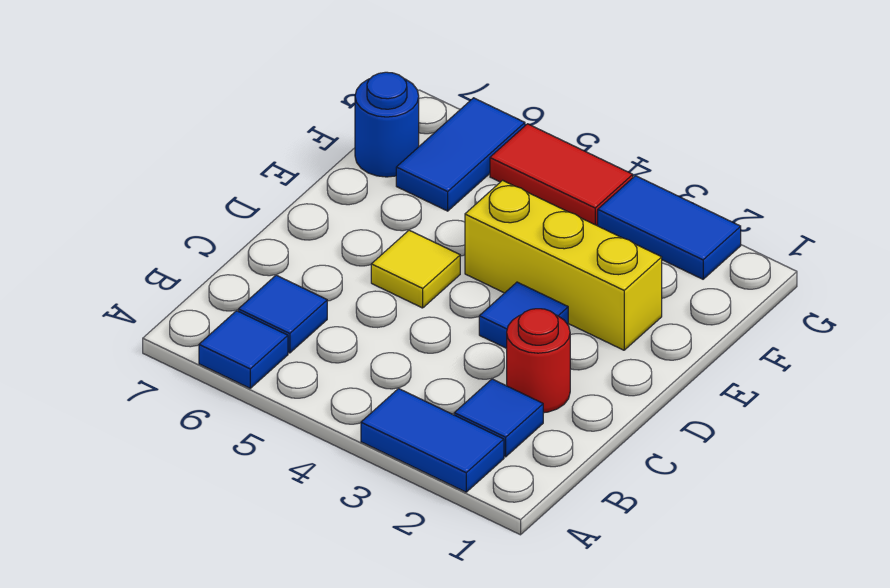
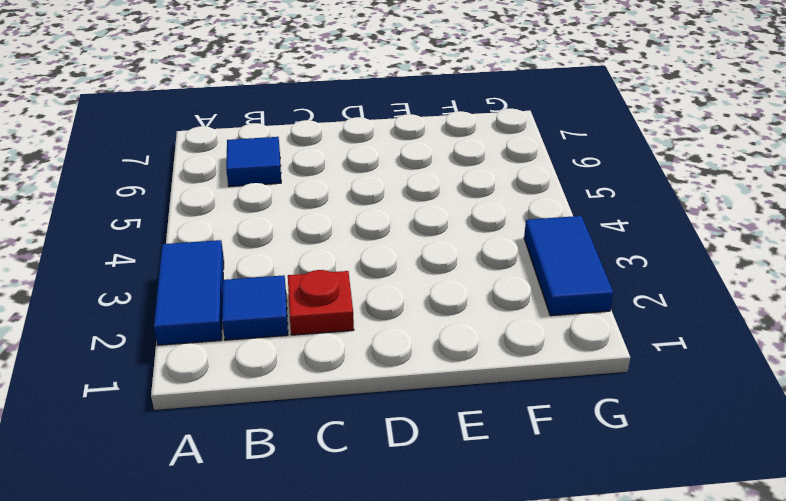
red 1x1 plate [288,270,354,335] -> red 1x1 round brick [507,309,570,413]
none -> blue 1x1 tile [199,311,288,388]
none -> blue 1x1 tile [479,282,568,348]
none -> yellow 1x1 tile [371,230,460,308]

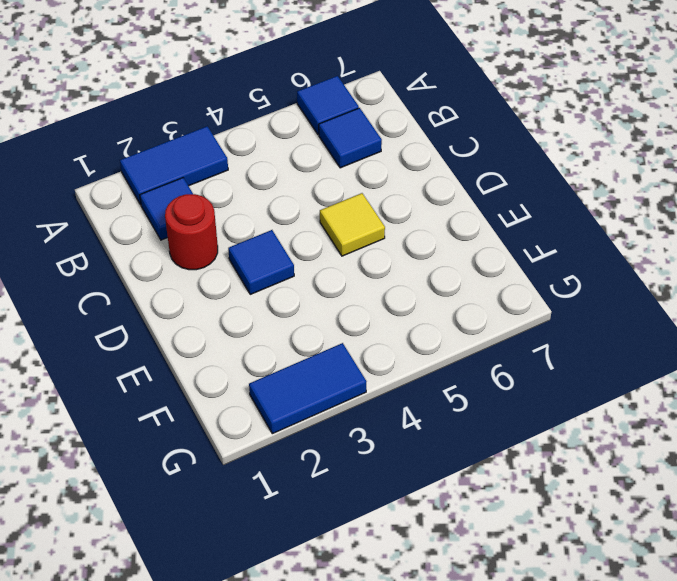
none -> yellow 1x3 brick [465,180,662,350]
none -> blue 1x2 tile [396,98,525,211]
none -> blue 1x1 round brick [355,72,419,177]

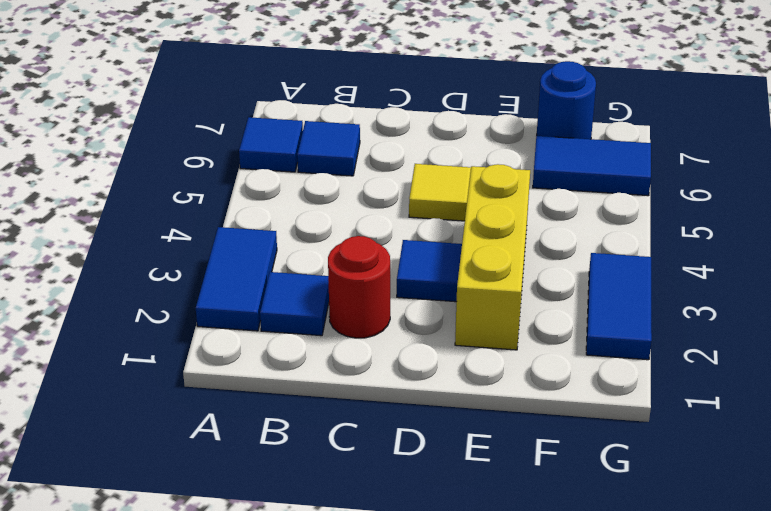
none -> red 1x2 tile [490,124,633,226]

